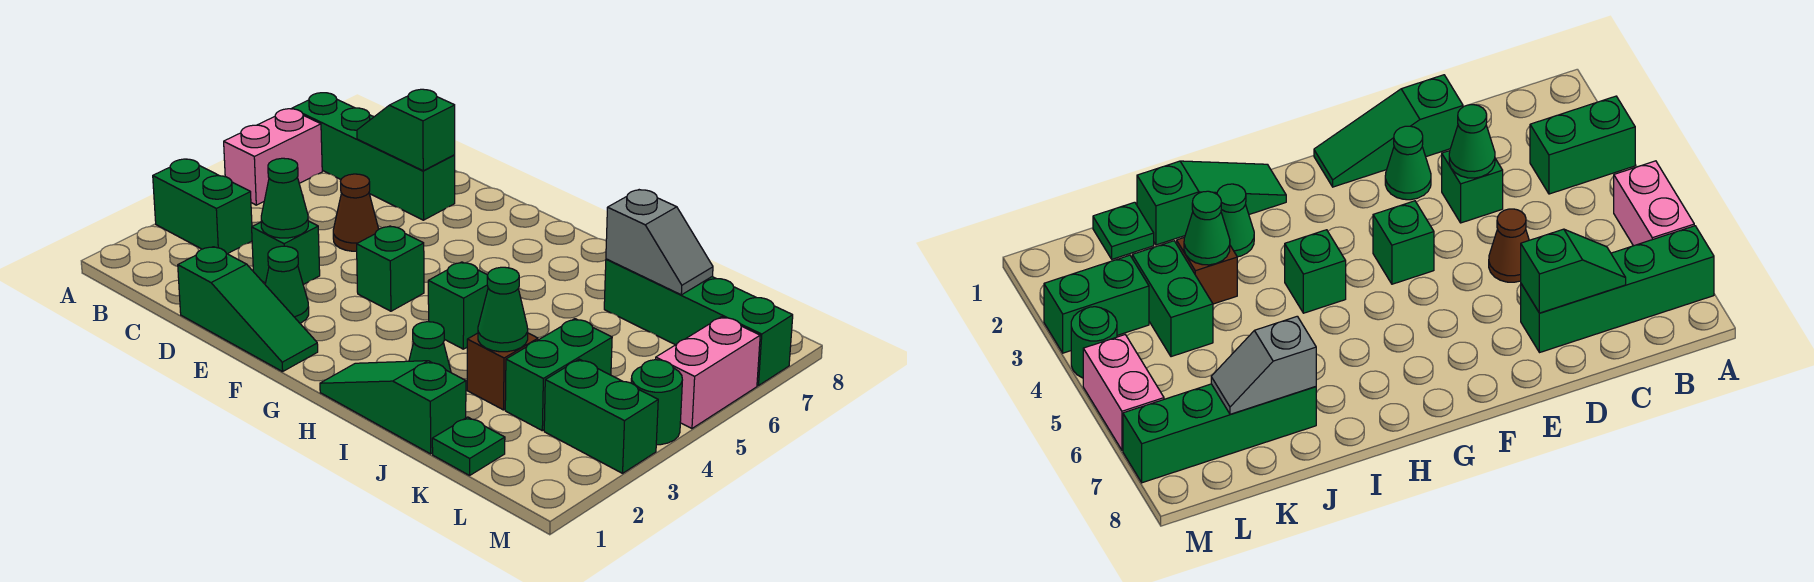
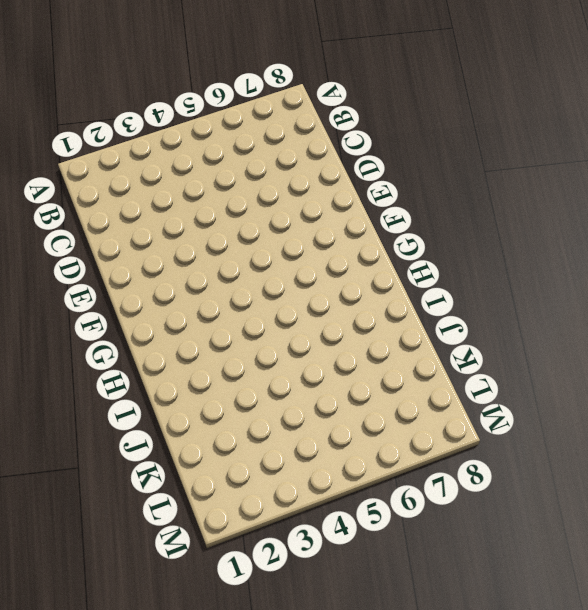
none -> green 1x2 brick [153,159,252,254]
none -> pink 1x2 brick [224,109,322,205]
none -> green 1x4 brick [292,93,455,220]

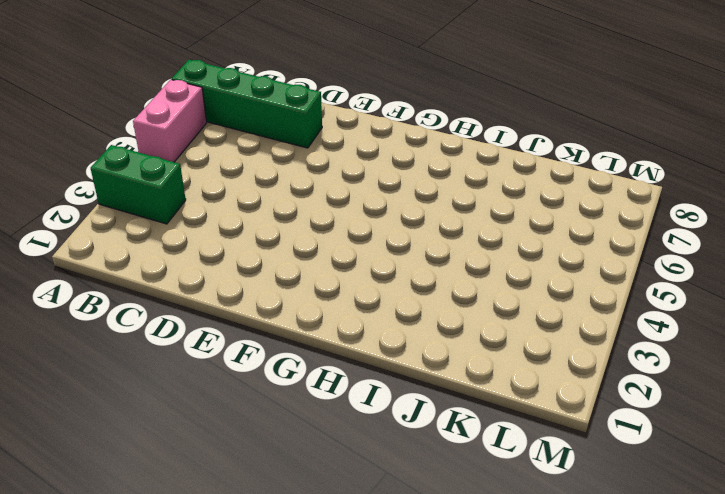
none -> green 1x3 slope [178,247,318,372]
none -> green 1x1 brick [252,221,320,285]
none -> brown 1x1 cone [333,174,379,251]

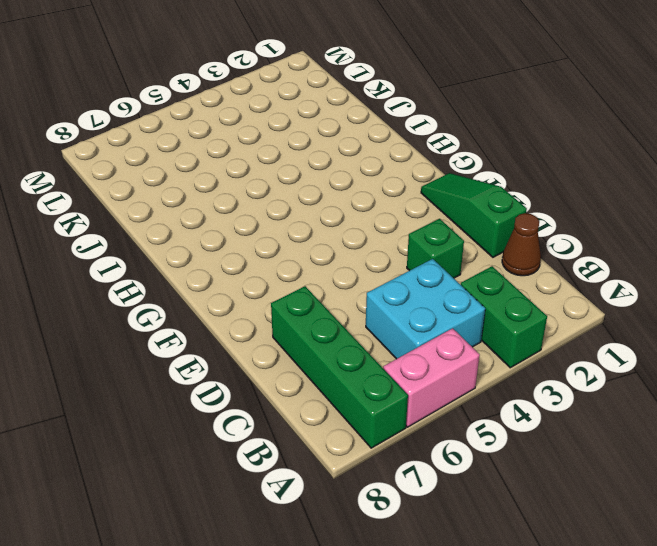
cyan 2x2 brick [366,259,485,359] -> none
brown 1x1 cone [502,213,541,276] -> brown 1x1 cone moved to [333,174,379,251]
none -> green 1x1 cone [265,246,309,323]
none -> green 1x1 brick [357,226,424,311]
none -> green 1x3 slope [320,361,466,454]

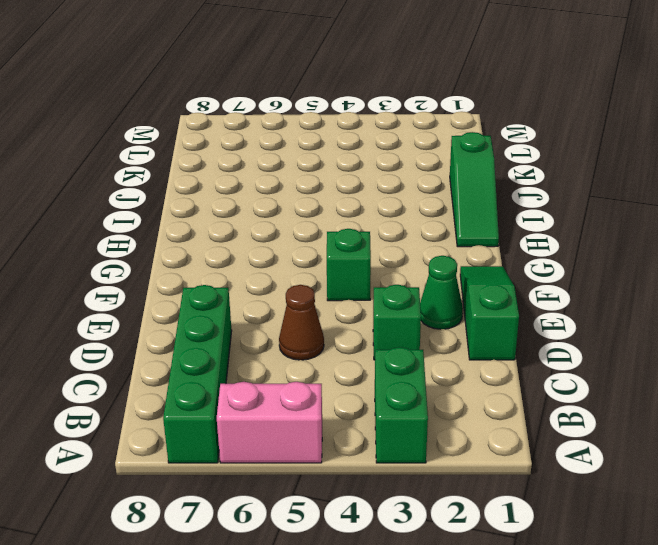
none -> green 1x1 brick [428,262,488,349]
none -> green 1x1 cone [409,322,451,372]
none -> brown 1x1 brick [467,333,538,410]

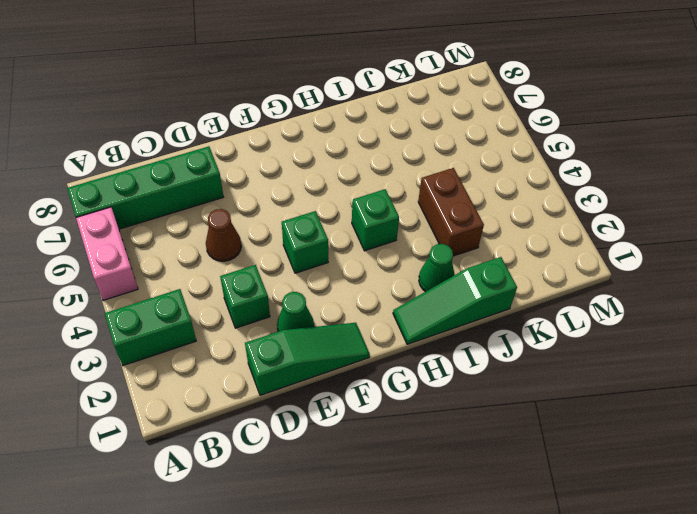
brown 1x2 brick [418,168,484,256] -> brown 1x1 brick [467,333,538,410]
none -> green 1x4 brick [604,259,793,386]
none -> green 1x1 plate [432,417,505,475]
none -> green 1x2 brick [505,319,612,431]

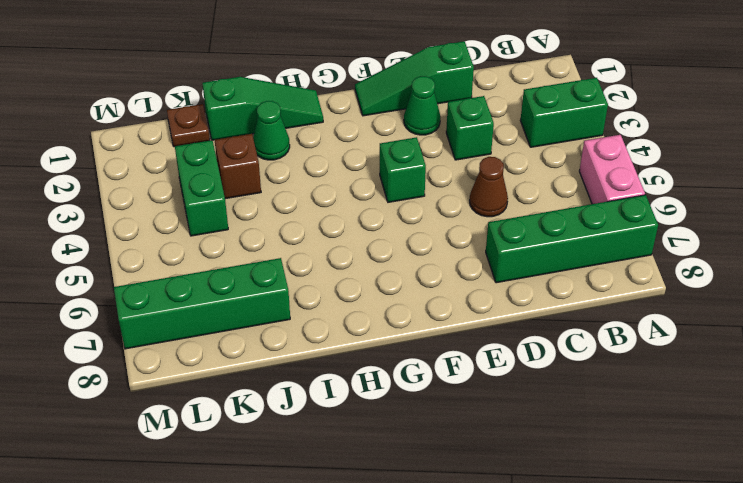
brown 1x1 plate [167,104,210,147] -> green 1x1 plate [432,417,505,475]
none -> green 1x1 brick [428,262,488,349]
none -> green 1x2 brick [544,359,658,473]
none -> green 1x1 round brick [631,360,682,445]

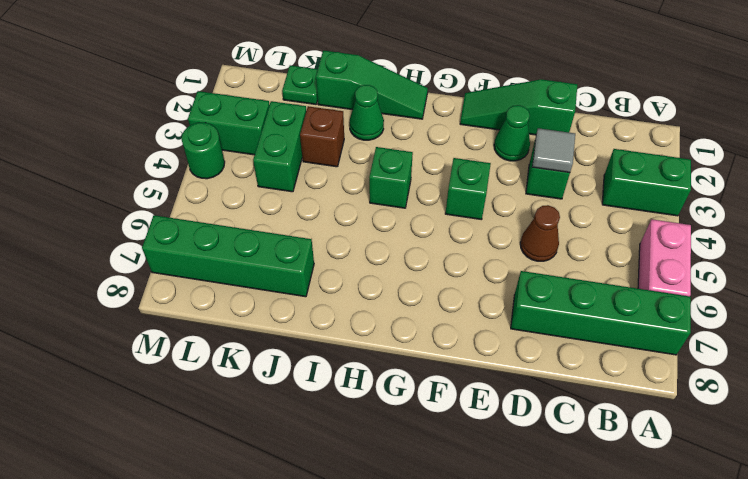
grey 1x1 tile [532,128,575,173] -> green 1x1 cone [261,158,308,238]
none -> pink 1x2 brick [656,317,760,429]
none -> green 1x2 slope [357,89,455,171]
none -> green 1x1 cone [478,267,528,352]

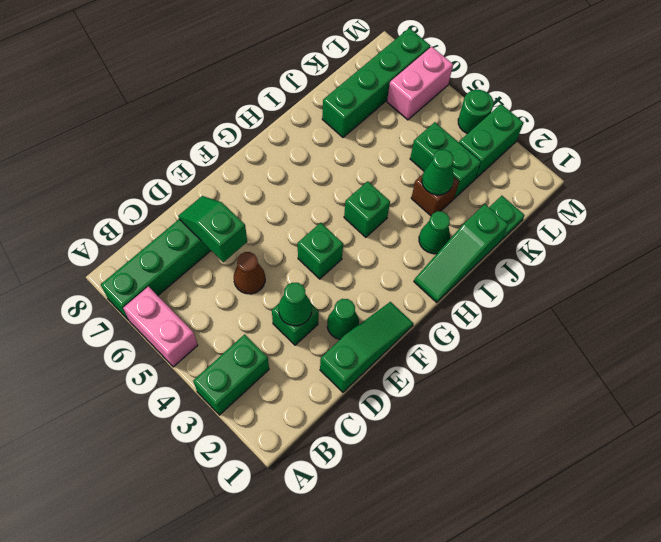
green 1x2 slope [178,196,247,262] -> green 1x2 slope turned to [357,89,455,171]
pink 1x2 brick [387,47,453,120] -> pink 1x2 brick turned to [656,317,760,429]
none -> grey 1x2 slope [606,190,713,295]

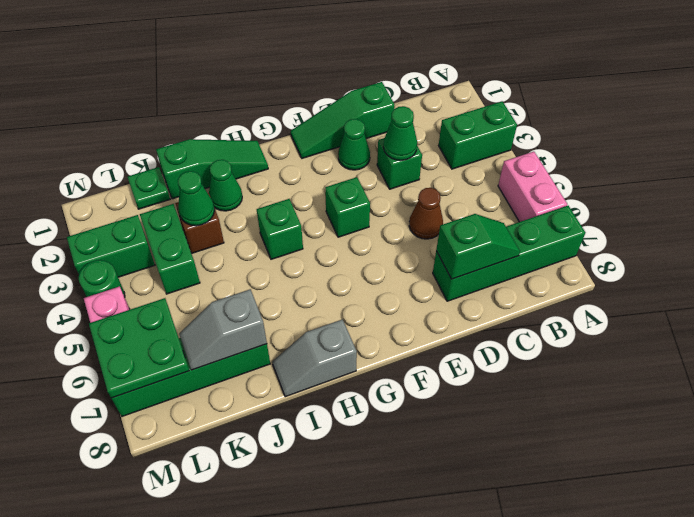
grey 1x2 slope [272,319,357,397] -> none
green 2x2 plate [89,298,189,398] -> none

